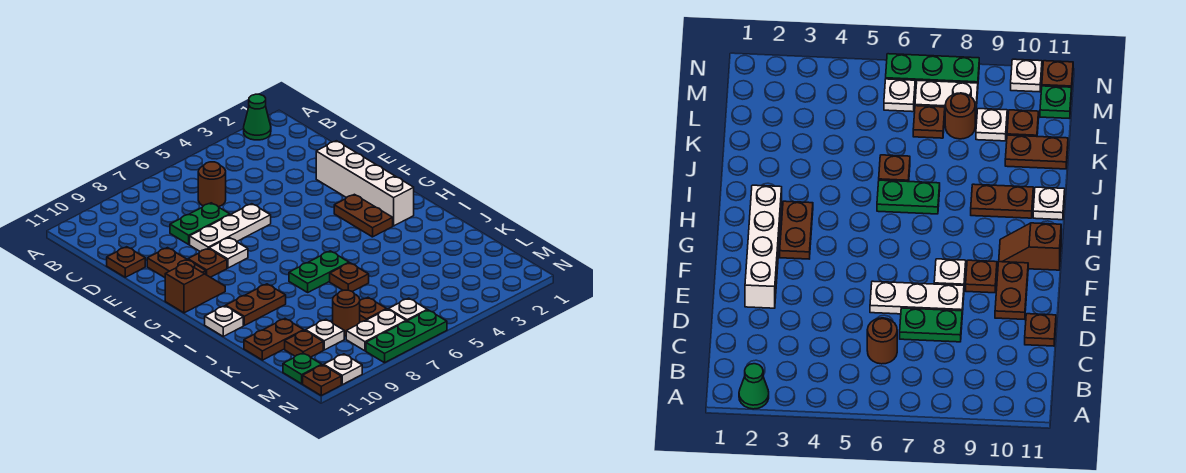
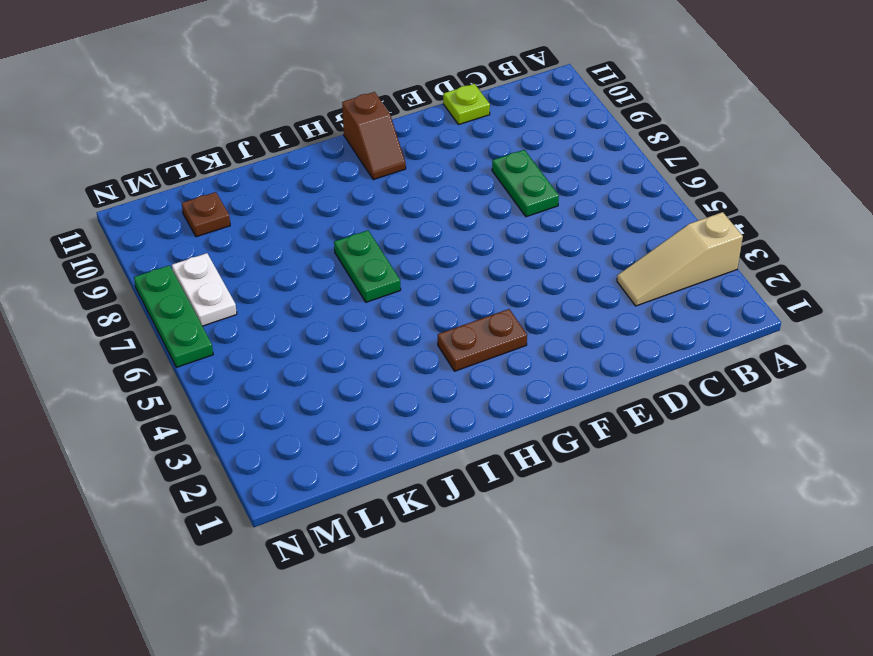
tan 1x3 slope [617,212,743,306] -> none
lime 1x1 plate [443,84,490,125] -> brown 1x1 plate [107,247,145,277]
none -> green 1x1 cone [244,94,271,140]
none -> brown 1x1 round brick [198,162,226,207]
none -> white 1x4 brick [316,141,414,226]

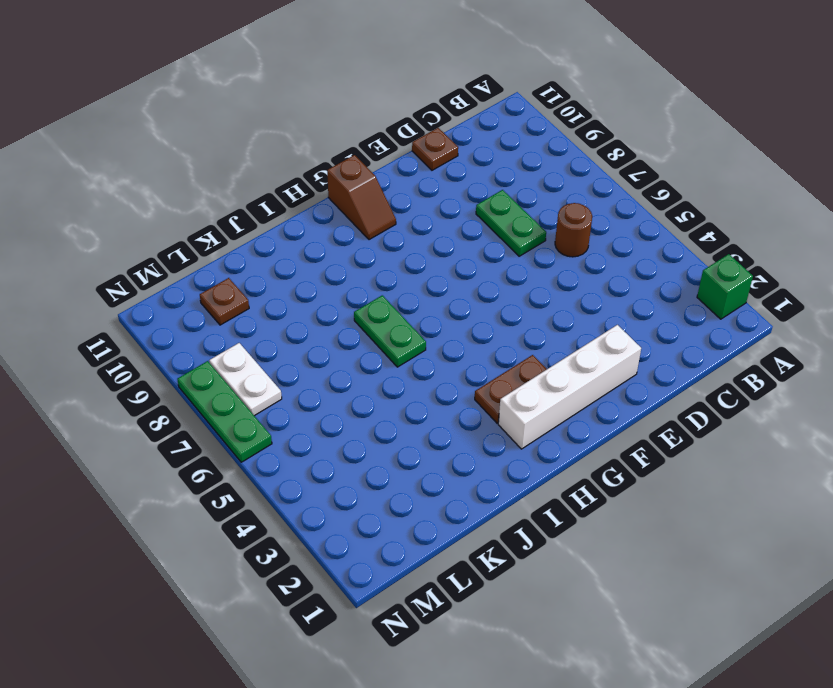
green 1x1 brick [697,254,753,319] -> green 1x1 cone [244,94,271,140]
none -> white 1x3 plate [190,204,271,252]
none -> brown 1x2 plate [147,248,206,277]
none -> white 1x1 plate [209,237,248,268]

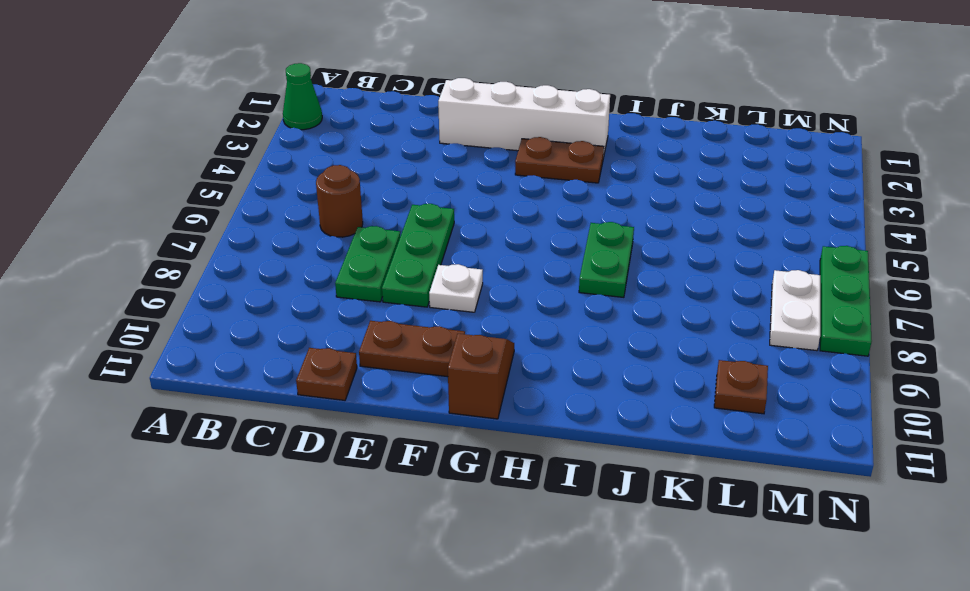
green 1x3 plate [382,204,454,307] -> white 1x3 plate [190,204,271,252]
none -> brown 1x1 plate [188,249,227,277]
none -> brown 1x2 plate [226,284,286,325]
none -> white 1x1 plate [205,306,243,336]

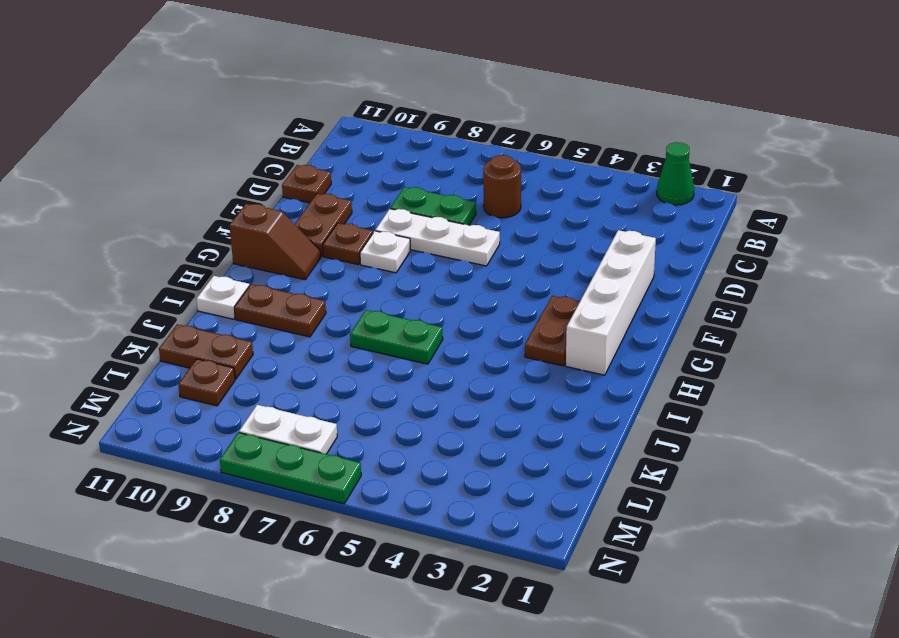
none -> brown 1x1 plate [330,263,369,292]
none -> brown 1x1 plate [360,298,387,322]
none -> brown 1x1 round brick [333,290,360,336]

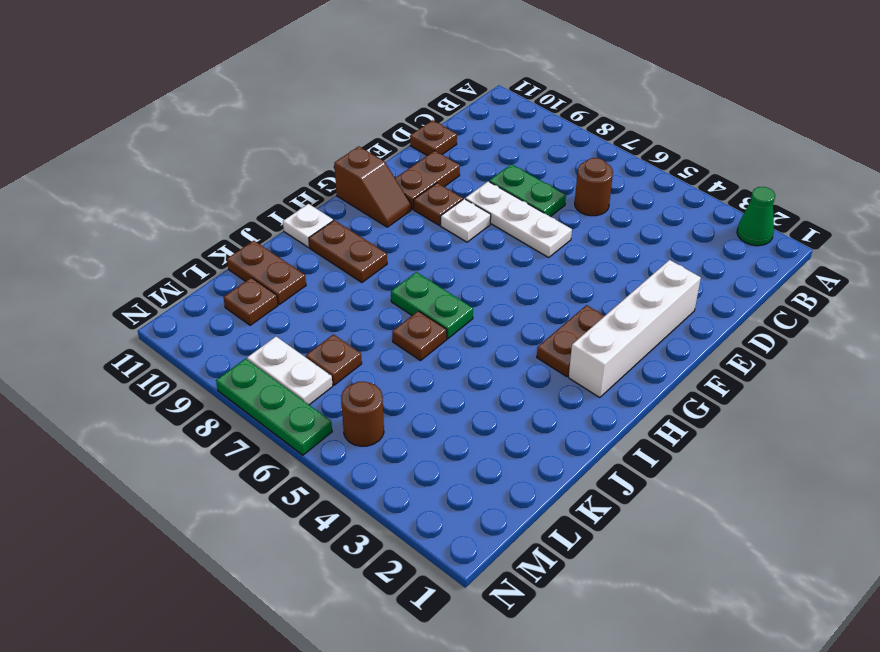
brown 1x1 round brick [341,382,384,446] -> brown 1x1 round brick moved to [333,290,360,336]
none -> white 1x1 plate [306,319,344,350]
none -> white 1x1 plate [389,298,427,321]
none -> green 1x1 plate [283,353,322,384]

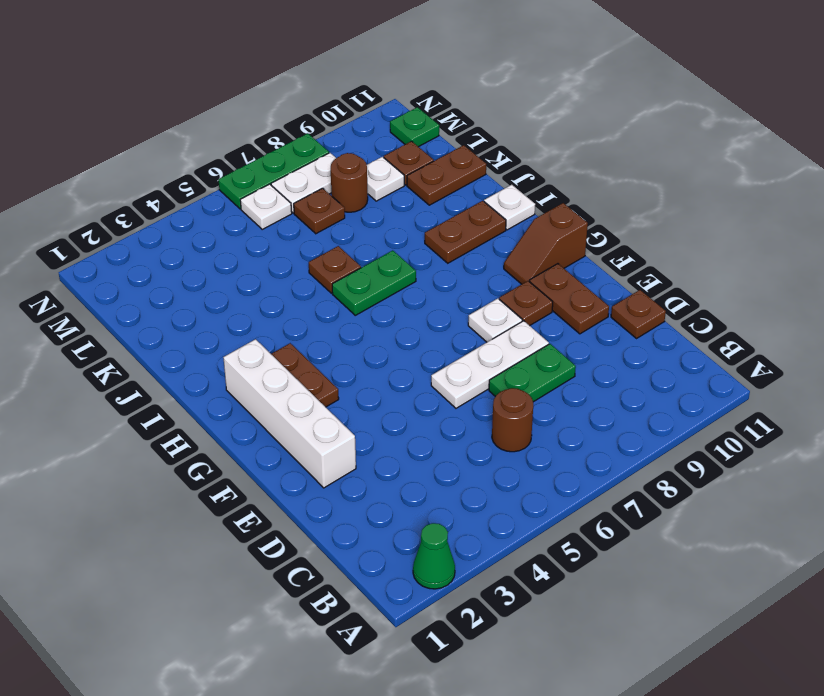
none -> white 1x1 plate [324,354,362,385]
none -> brown 1x1 plate [303,365,341,395]

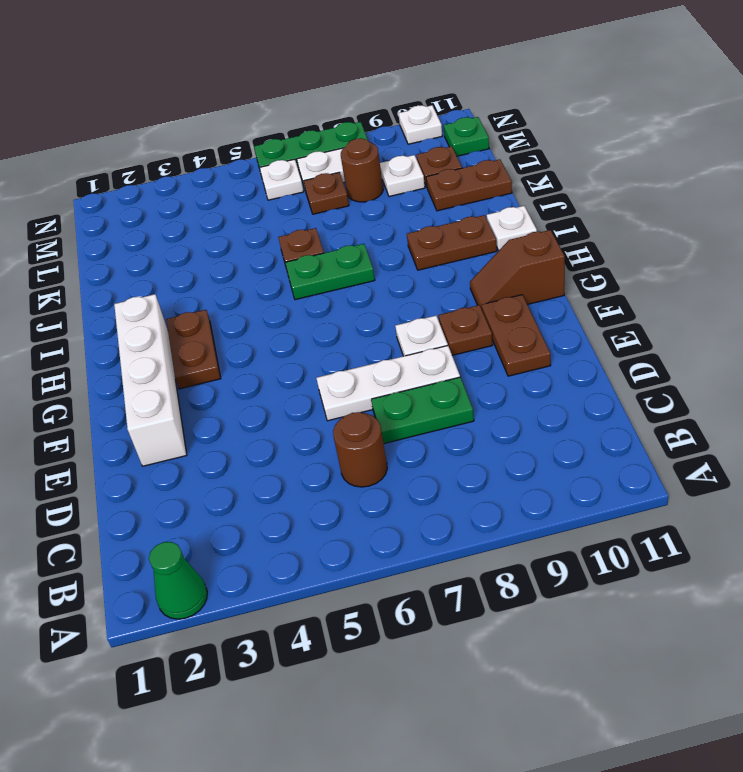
none -> brown 1x1 plate [107,247,145,277]
none -> brown 1x1 plate [303,365,341,395]

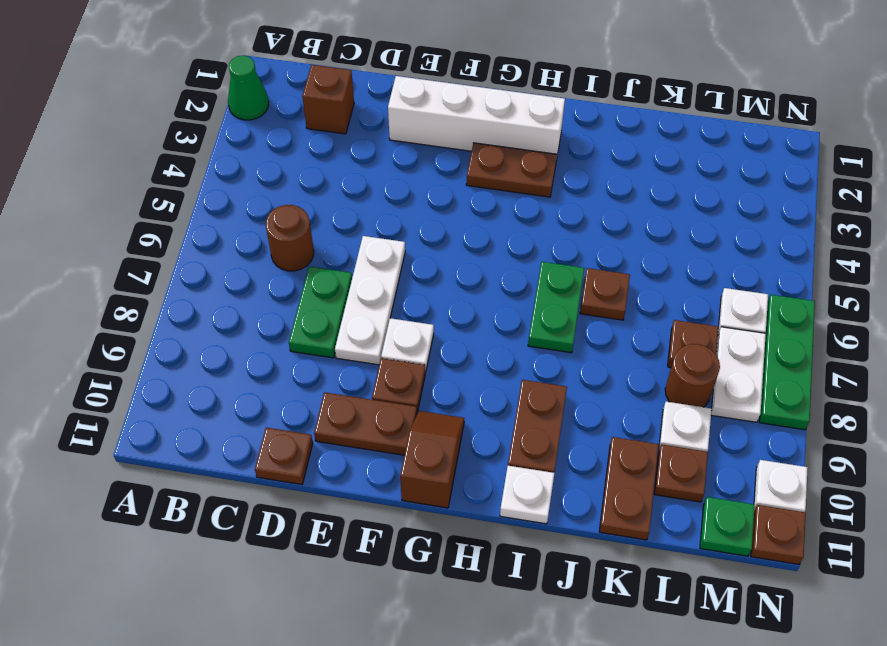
brown 1x1 brick [302,65,354,134] -> none

